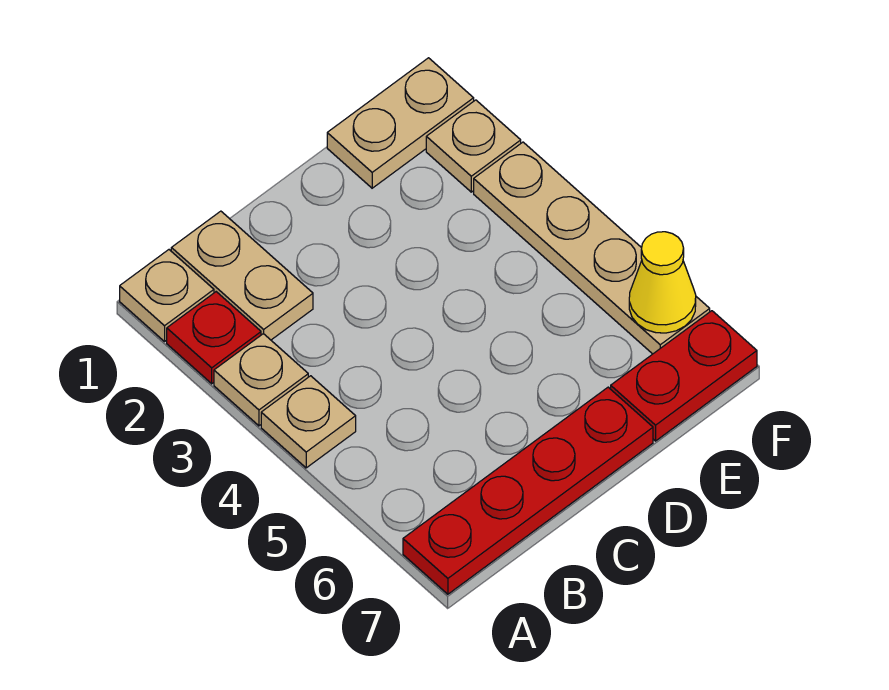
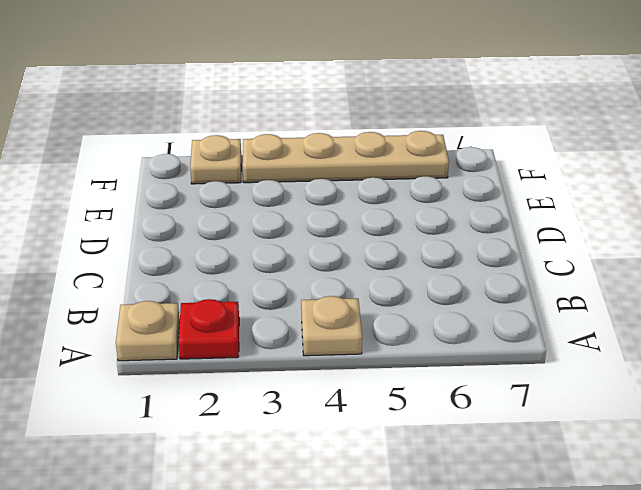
none -> tan 1x1 plate [214,334,308,426]
none -> red 1x4 plate [403,387,653,594]

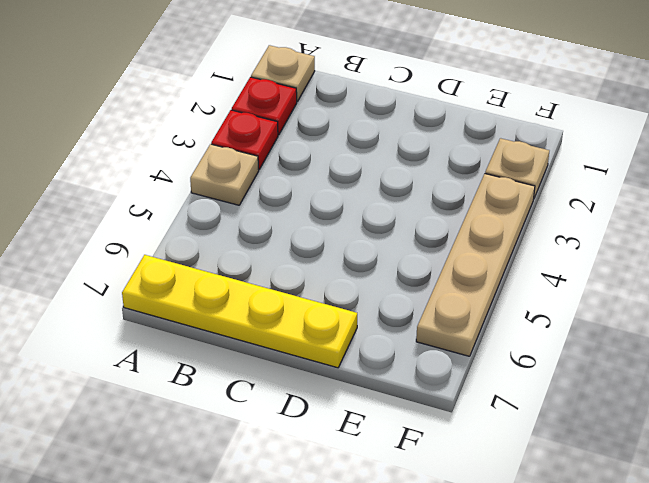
red 1x1 plate [211,110,278,169] -> tan 1x1 plate [214,334,308,426]
yellow 1x4 plate [122,255,357,368] -> red 1x4 plate [403,387,653,594]
none -> tan 1x2 plate [171,211,313,340]
none -> tan 1x2 plate [327,58,474,188]

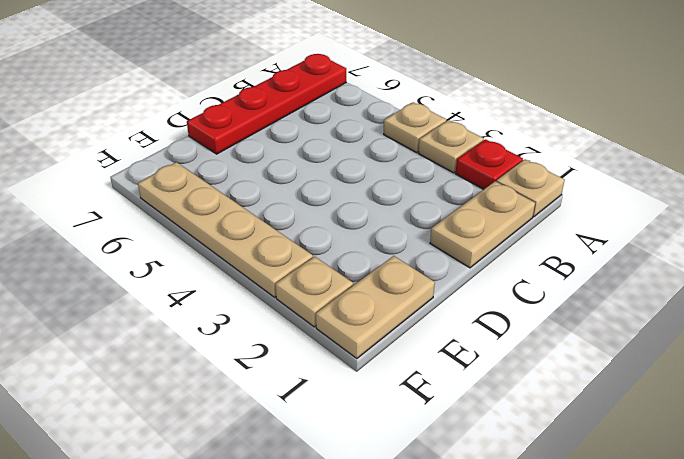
tan 1x2 plate [430,181,535,268] -> tan 1x2 plate turned to [171,211,313,340]
none -> red 1x2 plate [611,311,757,441]
none -> yellow 1x1 cone [629,232,696,333]

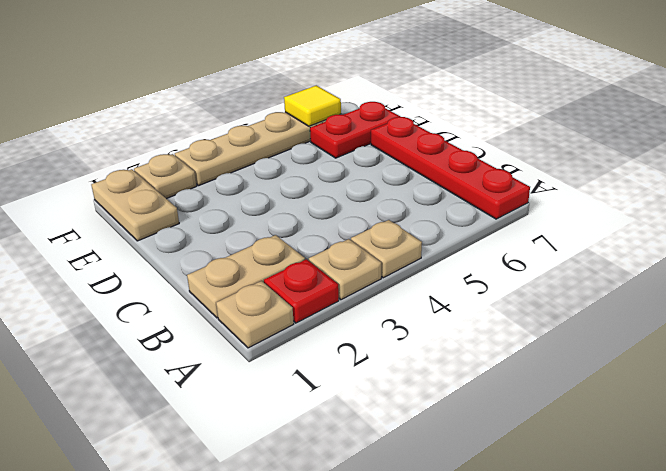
red 1x2 plate [310,102,400,158] -> red 1x2 plate turned to [611,311,757,441]
yellow 1x1 tile [284,85,341,126] -> yellow 1x1 cone [629,232,696,333]

